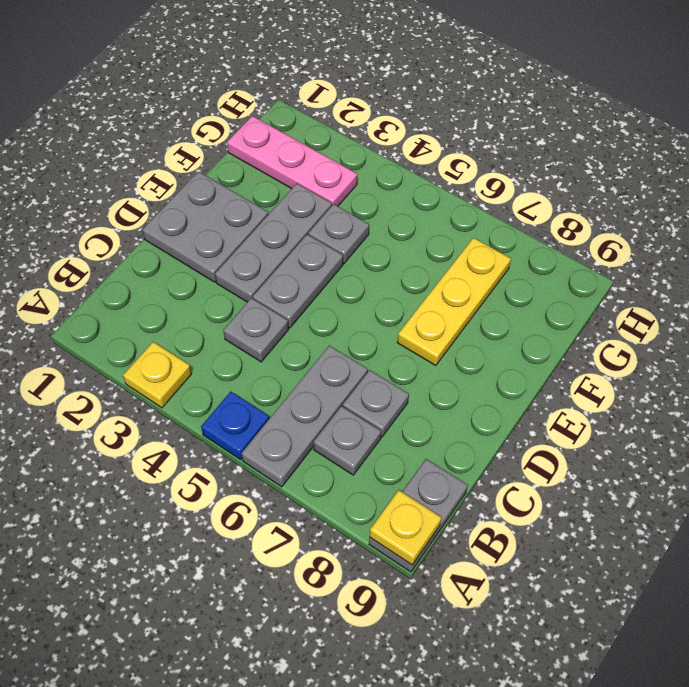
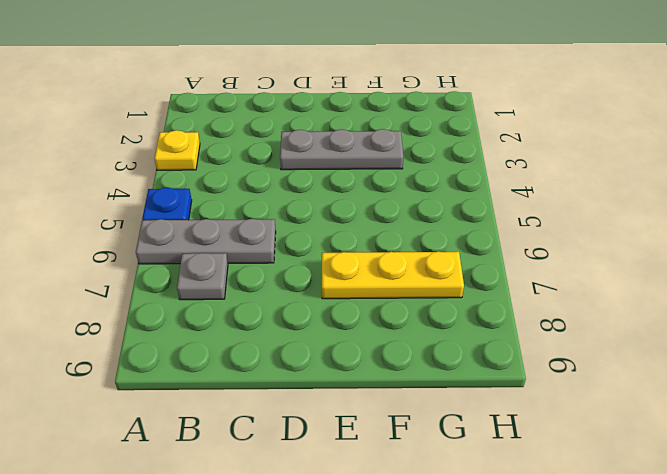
none -> grey 1x2 plate [369,459,468,572]
none -> grey 1x1 plate [223,298,289,362]
none -> grey 1x1 plate [343,370,409,437]

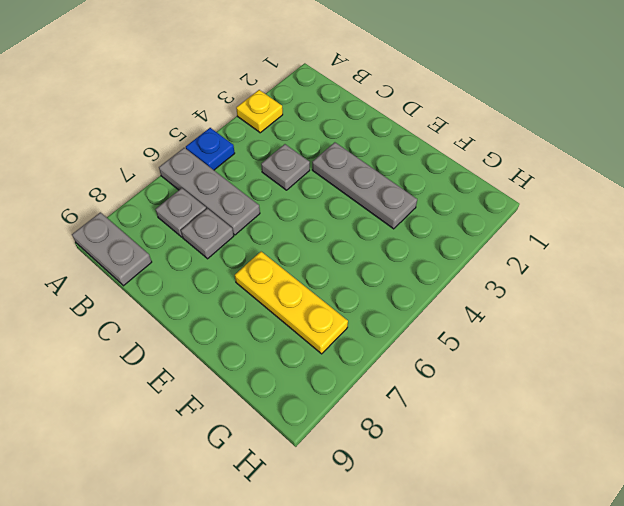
none -> grey 2x2 plate [142,172,268,282]
none -> grey 1x2 plate [253,234,343,328]
none -> grey 1x1 plate [308,204,369,263]

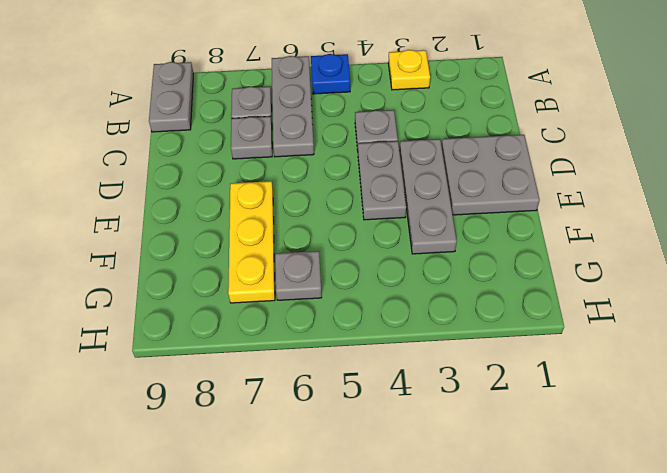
grey 1x1 plate [275,251,322,300] -> grey 1x1 plate moved to [308,204,369,263]
none -> pink 1x3 plate [227,116,357,206]
none -> yellow 1x1 plate [370,490,442,565]

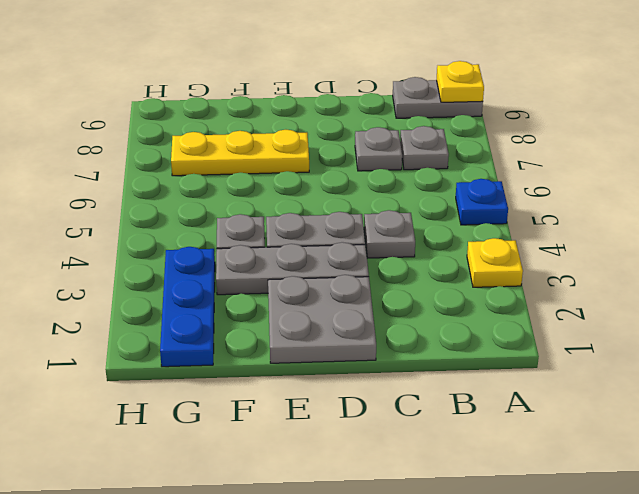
blue 1x3 plate [160,247,215,367] -> pink 1x3 plate [227,116,357,206]
none -> grey 1x3 plate [242,345,368,487]

